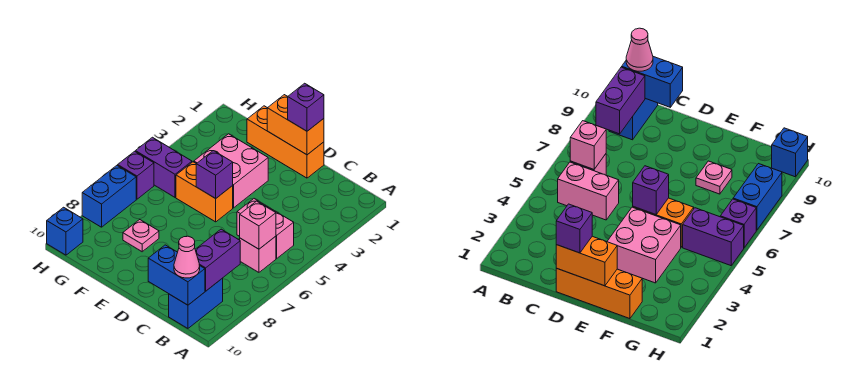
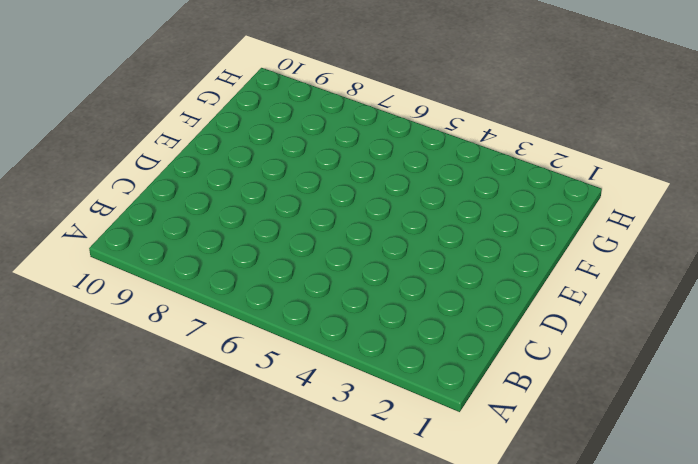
none -> pink 1x2 brick [237,199,294,258]
none -> pink 1x1 brick [240,236,276,272]
none -> blue 1x2 brick [169,278,223,328]

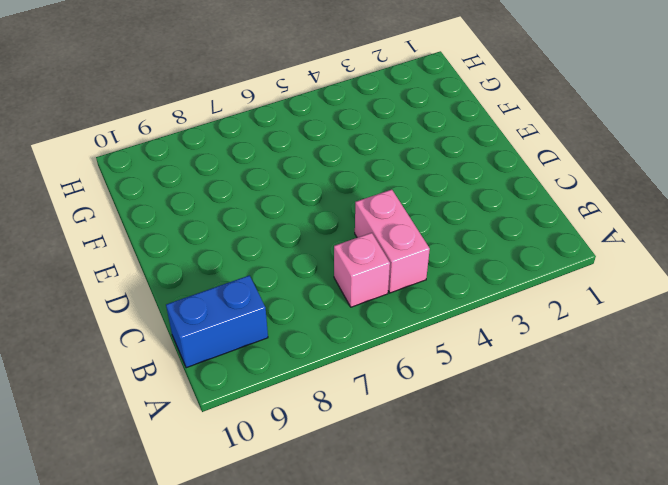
none -> orange 1x3 brick [247,106,324,178]
none -> pink 2x2 brick [194,134,268,208]
none -> orange 1x2 brick [176,162,233,222]

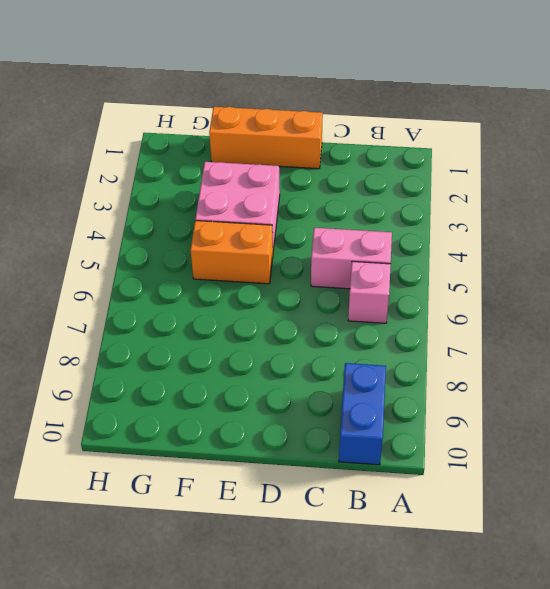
none -> pink 1x1 plate [123,220,159,252]
none -> purple 1x2 brick [135,137,192,197]
none -> purple 1x1 brick [118,151,154,199]

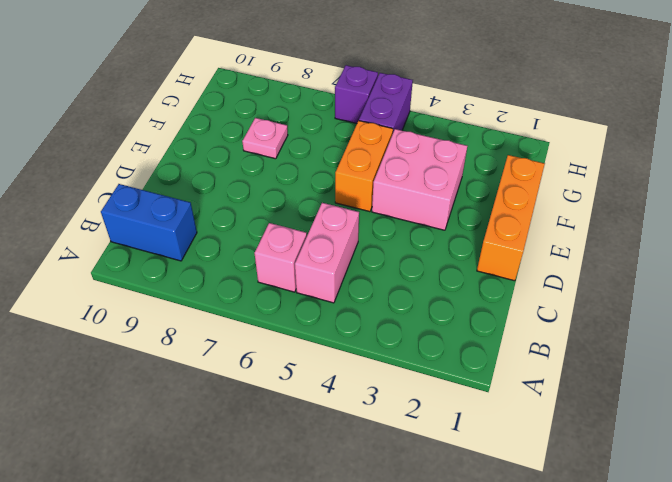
none -> blue 1x2 brick [82,165,136,227]
none -> blue 1x1 brick [47,207,83,255]
none -> pink 1x1 brick [240,201,276,249]

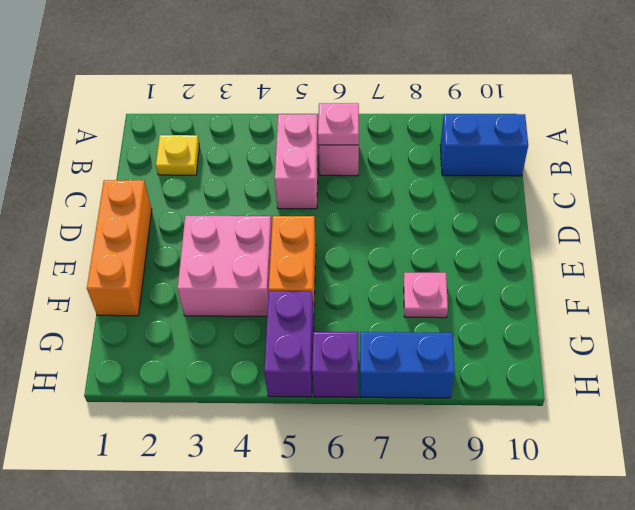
yellow 1x1 plate [156,135,199,175] -> none
pink 1x1 plate [318,103,359,145] -> pink 1x1 brick [240,201,276,249]
none -> blue 1x1 brick [47,207,83,255]
none -> purple 1x2 brick [195,229,240,291]
none -> blue 1x2 brick [148,245,205,305]

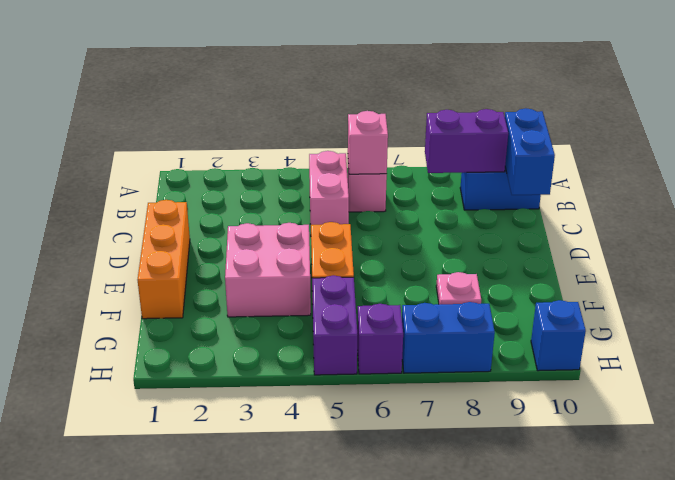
none -> orange 1x2 brick [267,95,324,155]
none -> purple 1x1 brick [196,151,233,198]
none -> pink 1x1 cone [174,236,200,278]

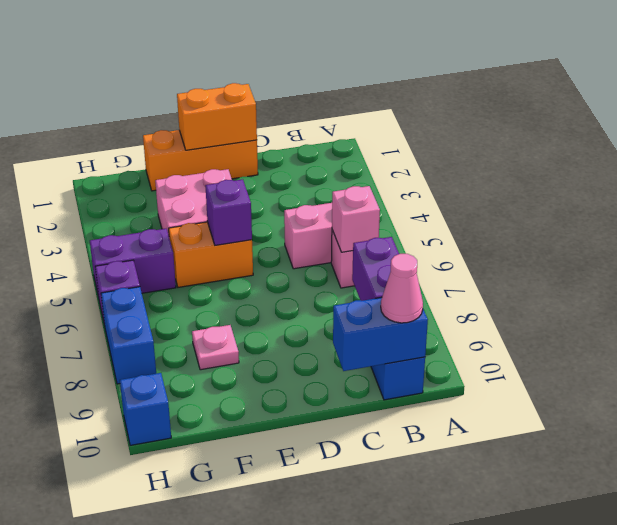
none -> purple 1x1 brick [288,83,324,131]

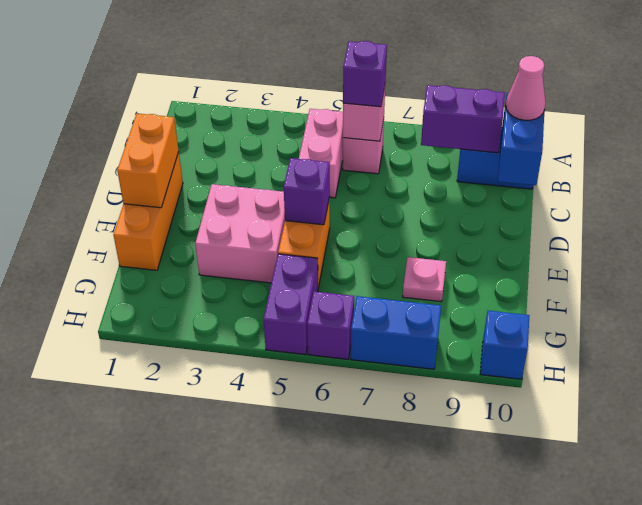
purple 1x1 brick [343,41,387,107] -> purple 1x1 brick moved to [288,83,324,131]

